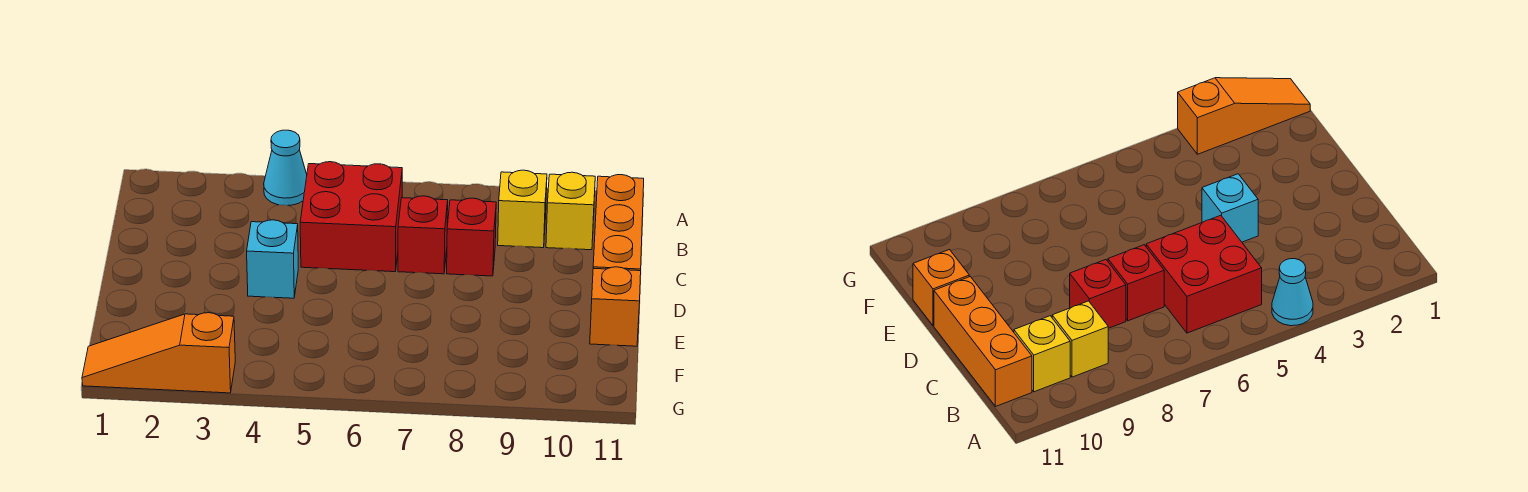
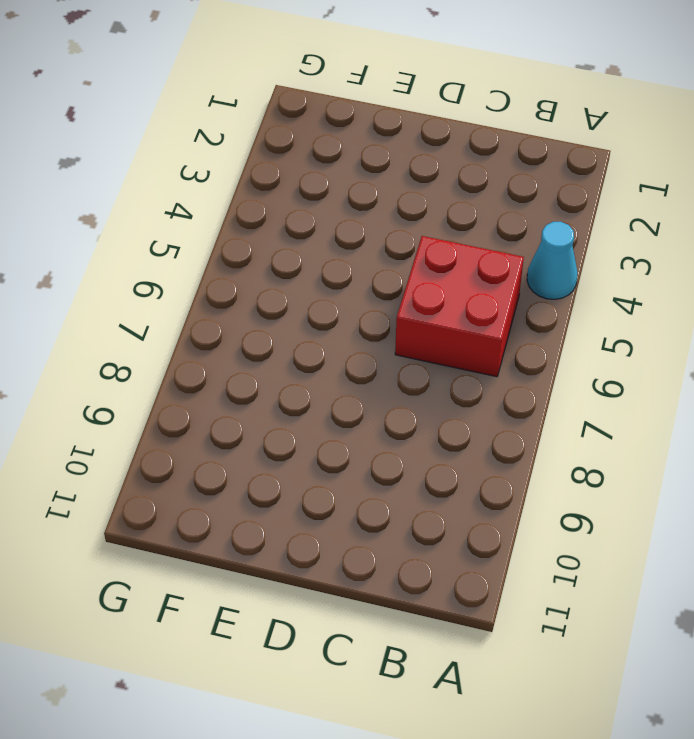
none -> yellow 1x1 brick [498,170,547,248]
none -> yellow 1x1 brick [546,172,595,250]

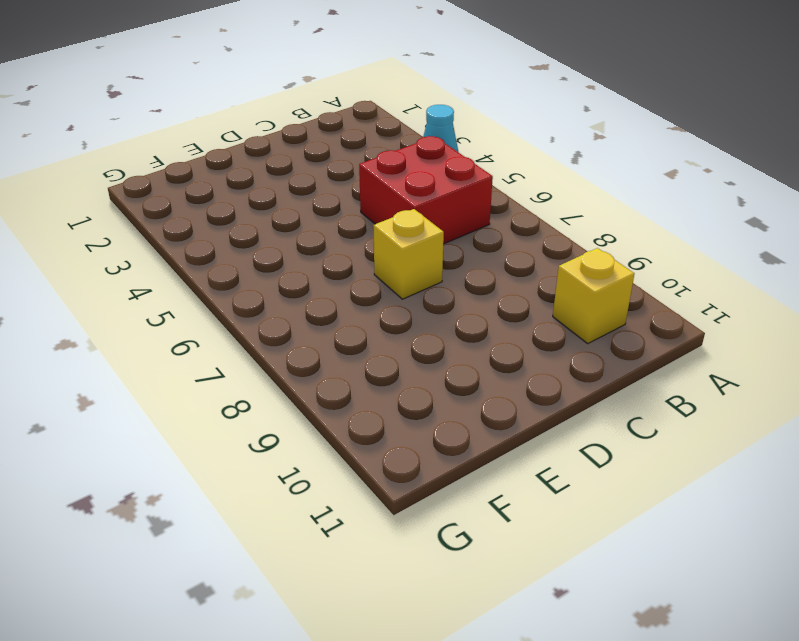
yellow 1x1 brick [374,209,444,299] -> yellow 1x1 brick moved to [498,170,547,248]
none -> orange 1x3 brick [593,175,644,271]
none -> red 1x1 brick [398,196,448,274]

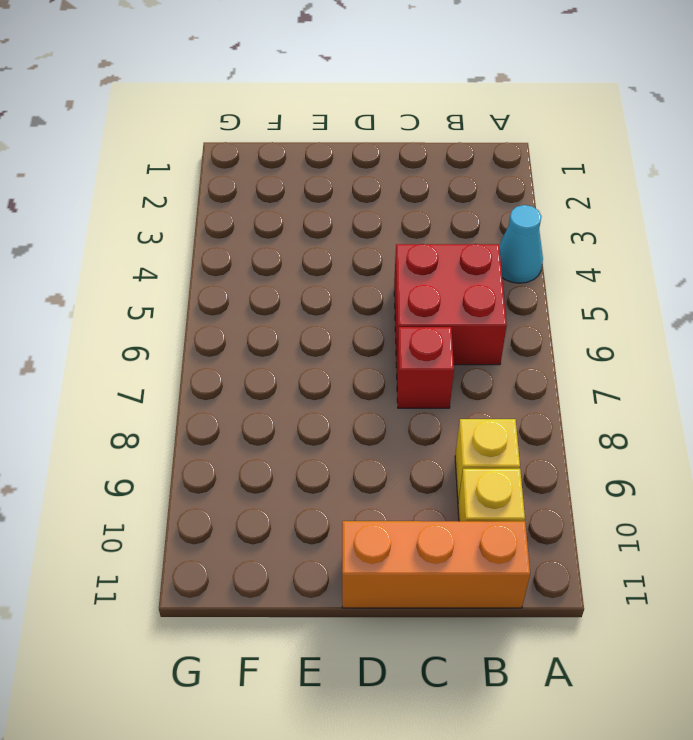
none -> red 1x1 brick [447,198,496,276]
none -> cyan 1x1 brick [247,220,298,298]

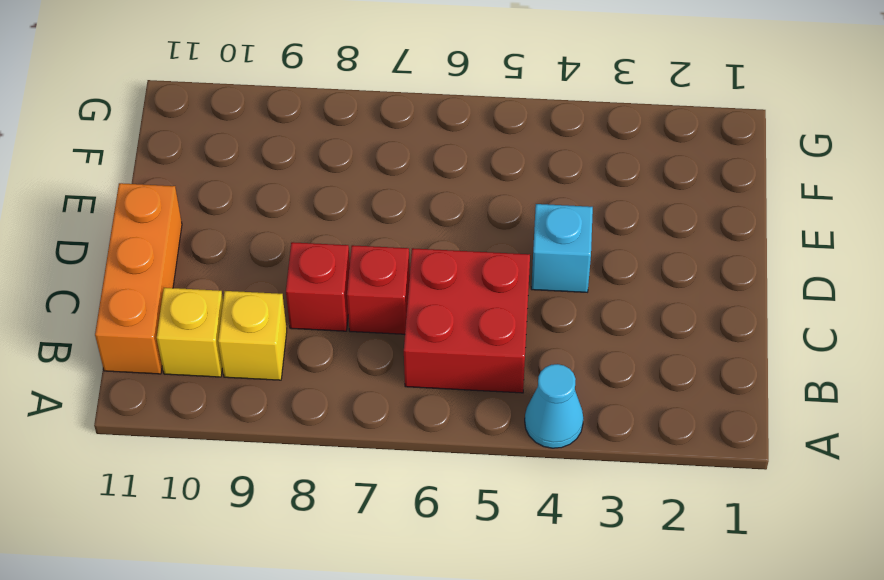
none -> orange 1x1 brick [590,267,641,346]
none -> orange 1x3 slope [82,313,235,393]

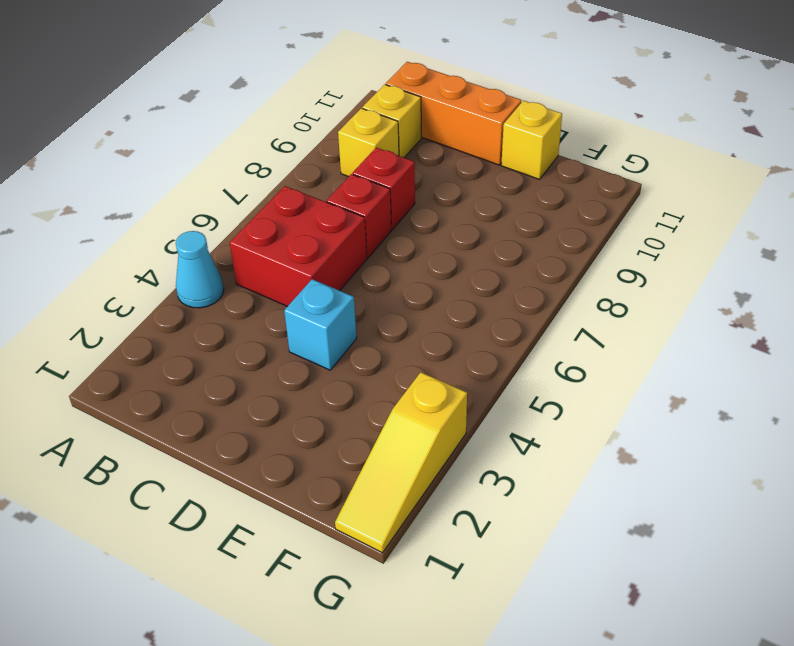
yellow 1x1 brick [501,101,562,179] -> orange 1x1 brick [590,267,641,346]
yellow 1x3 slope [335,372,467,553] -> orange 1x3 slope [82,313,235,393]

